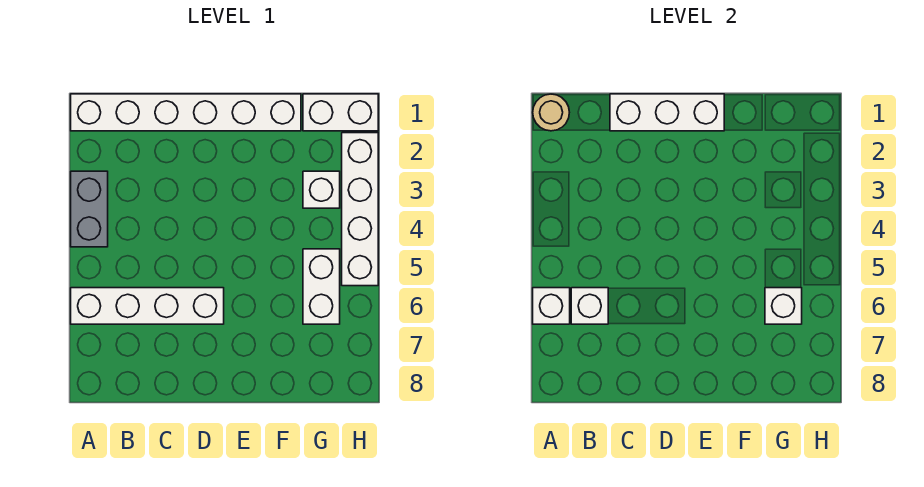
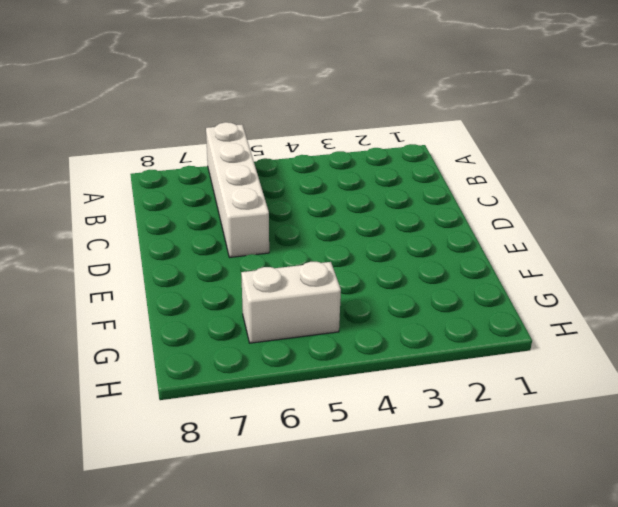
none -> white 1x6 brick [71,94,301,131]
none -> grey 1x2 brick [71,171,108,247]
none -> white 1x2 brick [303,94,378,131]

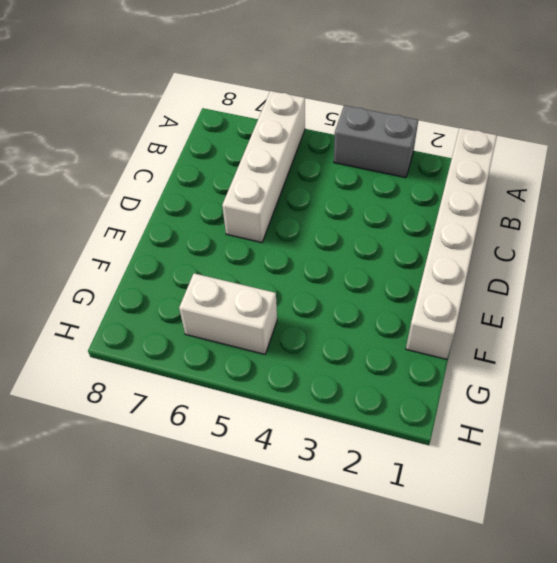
none -> white 1x2 brick [303,94,378,131]
none -> white 1x1 brick [303,171,340,208]
none -> white 1x4 brick [342,133,378,286]

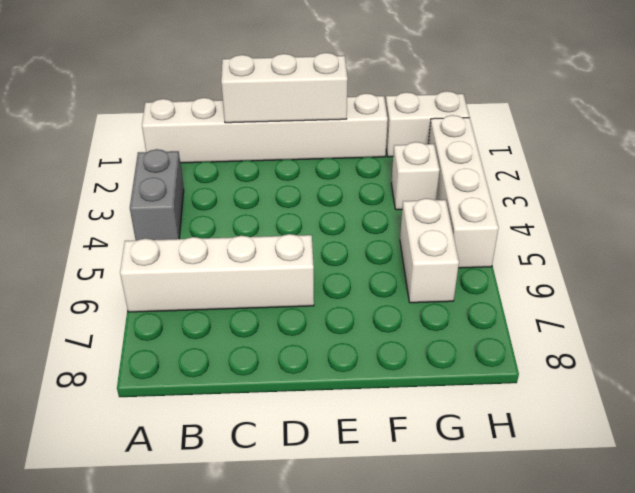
none -> tan 1x1 round brick [533,94,569,131]
none -> white 1x1 brick [533,288,570,324]
none -> white 1x1 brick [571,288,608,324]

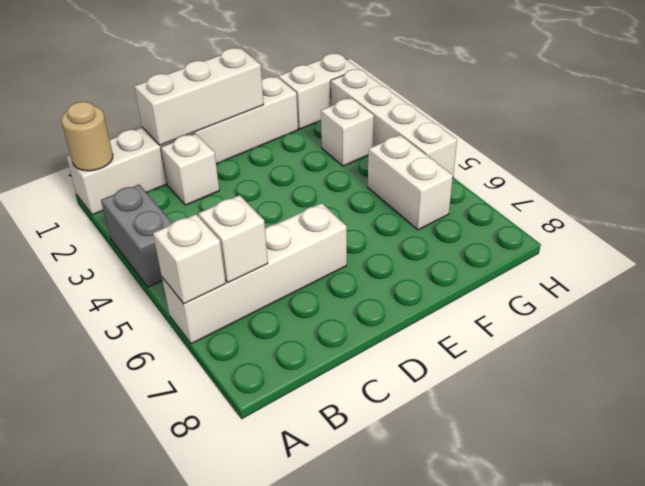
white 1x1 brick [161,133,219,205] -> white 1x1 brick moved to [765,288,802,324]

